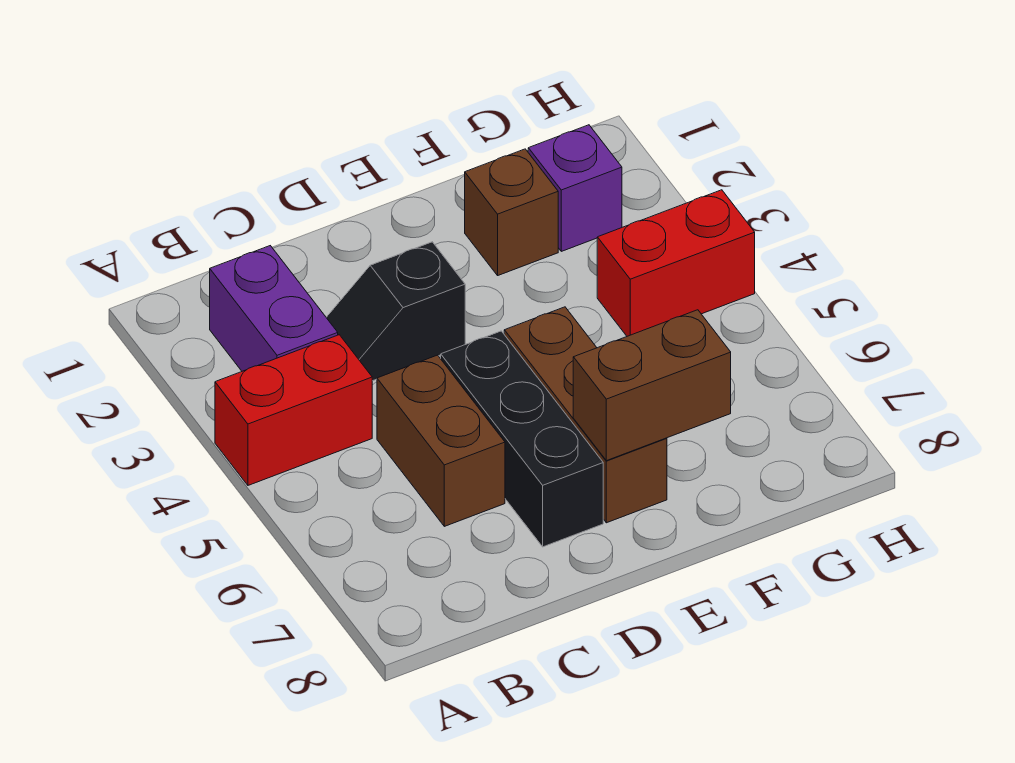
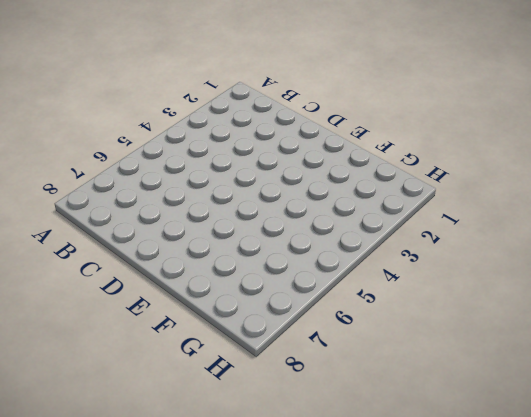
none -> red 1x2 brick [215,335,372,485]
none -> purple 1x2 brick [210,246,338,371]

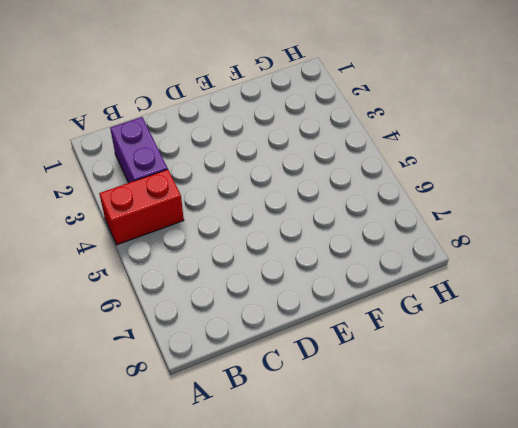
none -> black 1x2 slope [326,242,465,381]
none -> brown 1x2 brick [377,355,505,526]

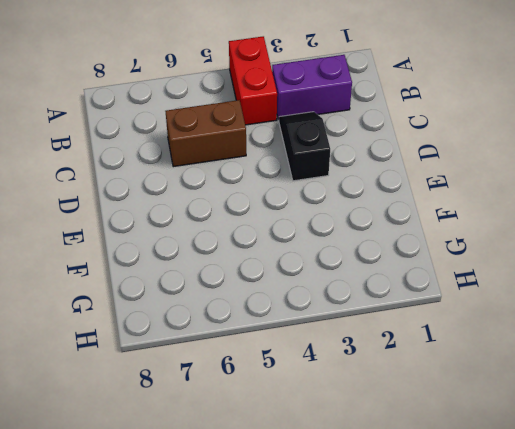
none -> black 1x3 brick [441,331,603,547]
none -> brown 1x3 brick [504,307,667,523]

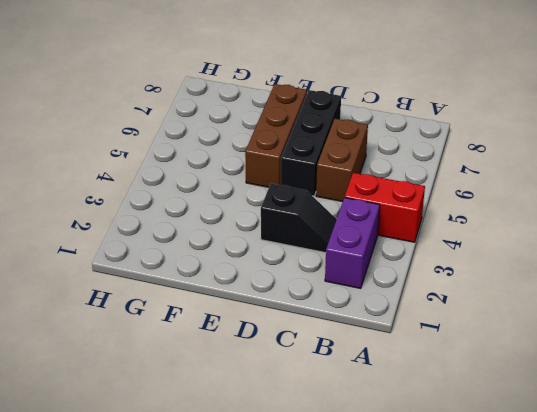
none -> brown 1x1 brick [465,149,558,275]
none -> purple 1x1 brick [528,125,622,251]

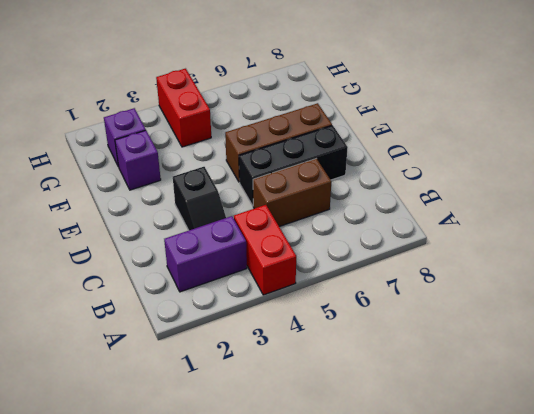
purple 1x1 brick [115,130,161,190] -> brown 1x1 brick [465,149,558,275]
none -> brown 1x2 brick [573,310,731,461]

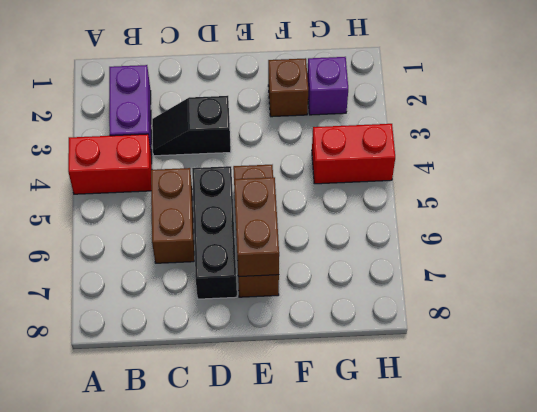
brown 1x2 brick [234,177,279,277] -> brown 1x2 brick turned to [573,310,731,461]

